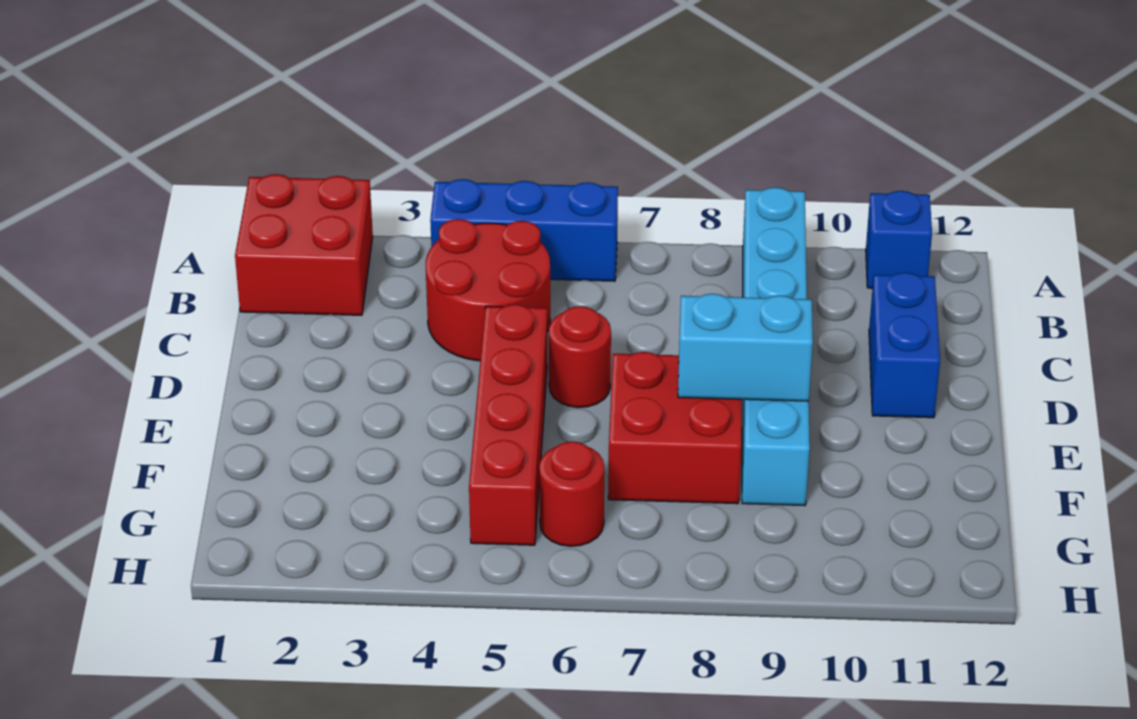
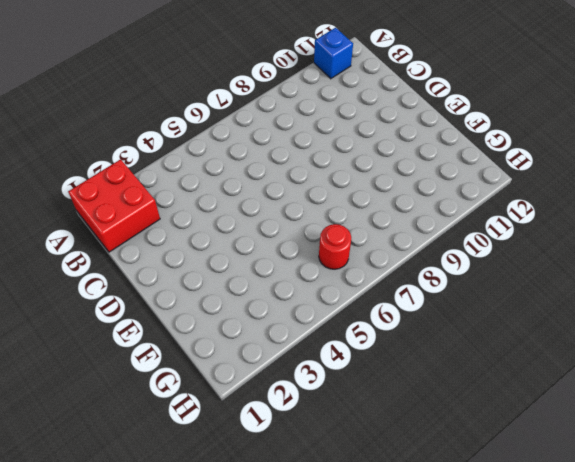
none -> blue 1x3 brick [430,179,618,281]
none -> cyan 1x6 brick [742,187,810,506]

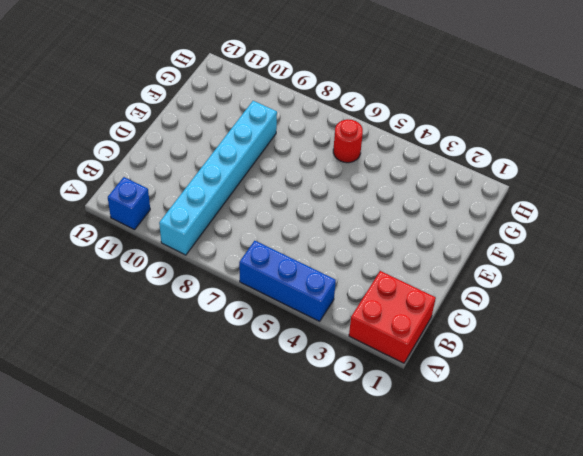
none -> red 2x2 round brick [426,219,550,361]
none -> blue 1x2 brick [869,273,940,418]

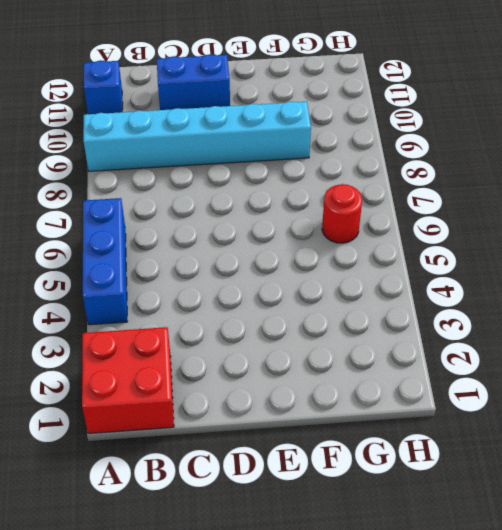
none -> red 2x2 round brick [426,219,550,361]
none -> red 1x4 brick [469,304,547,545]

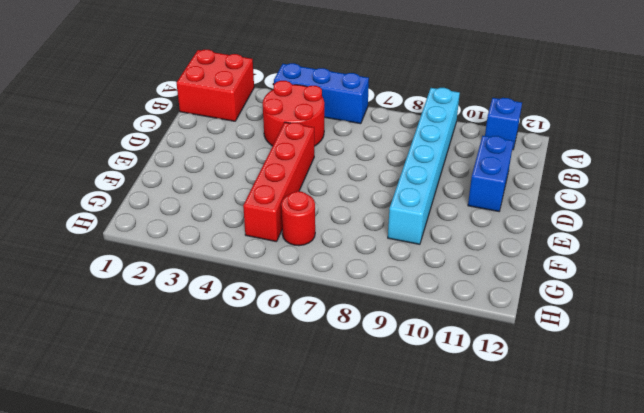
none -> red 1x1 round brick [549,306,611,408]
none -> red 2x2 brick [608,352,742,504]

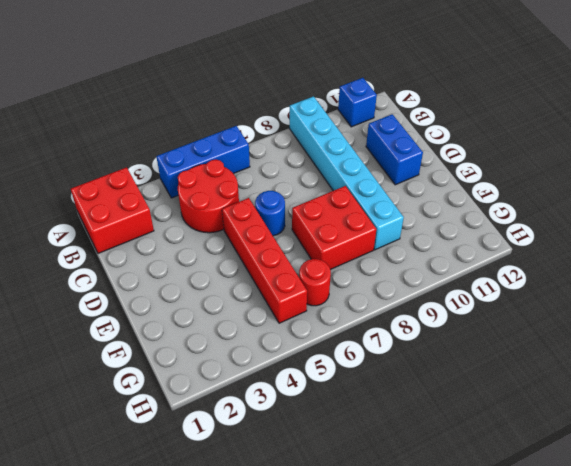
blue 1x1 round brick [255,191,285,236] -> red 1x1 round brick [549,306,611,408]
none -> cyan 1x2 brick [678,294,813,401]

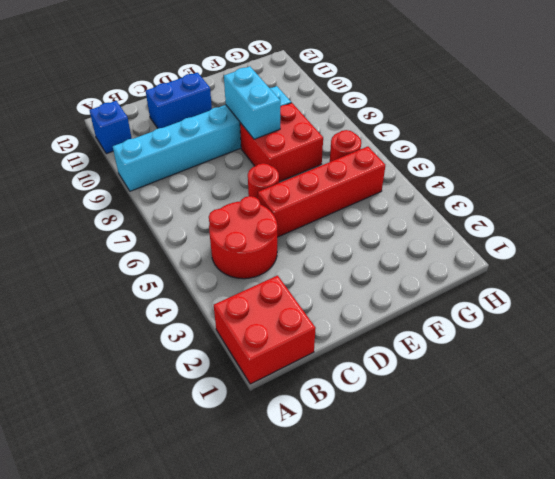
none -> blue 1x3 brick [430,179,618,281]

